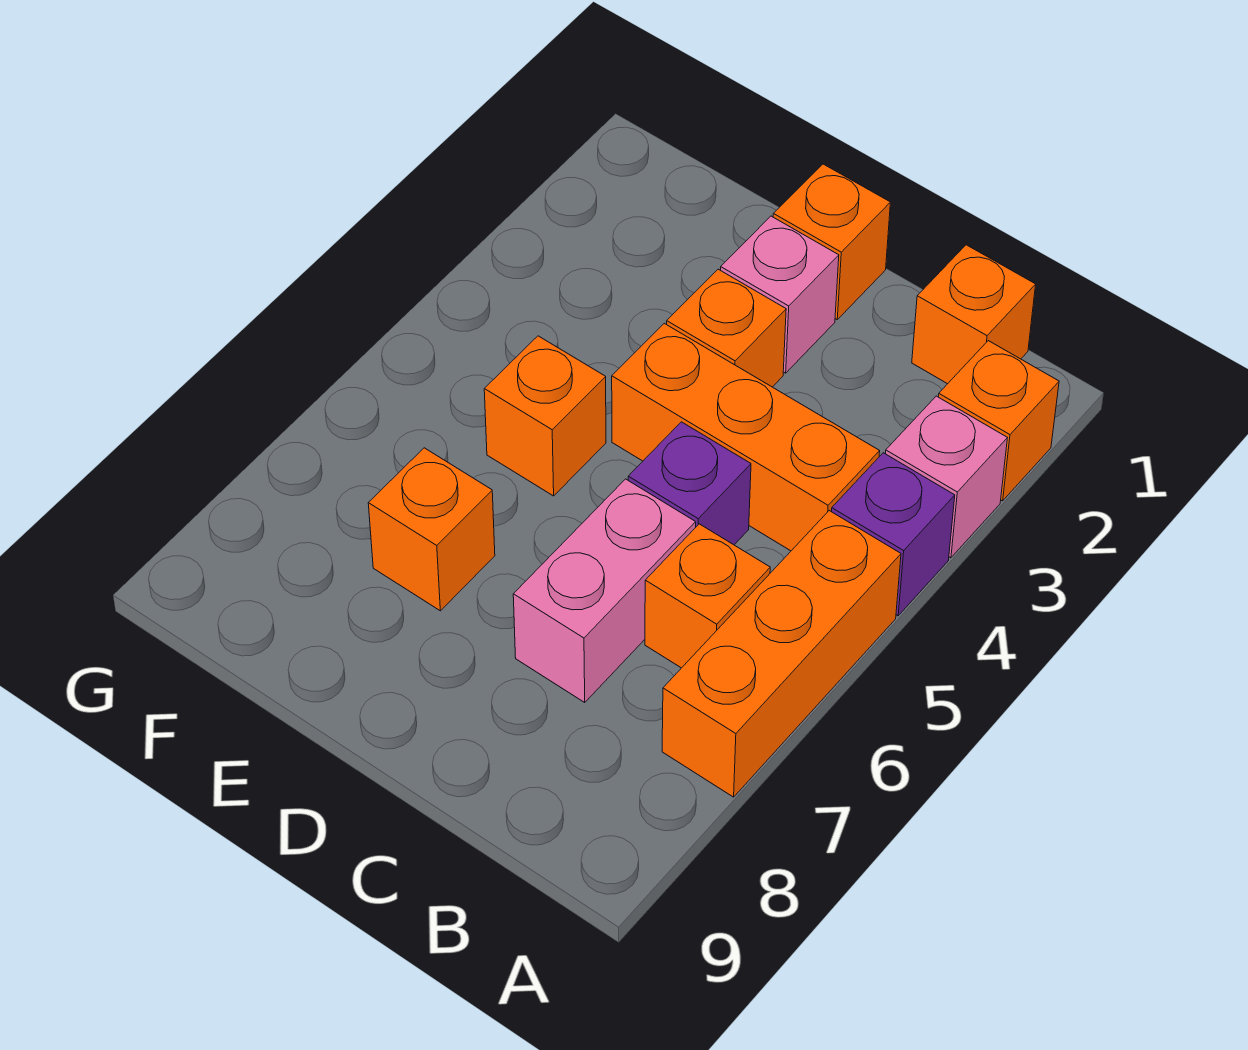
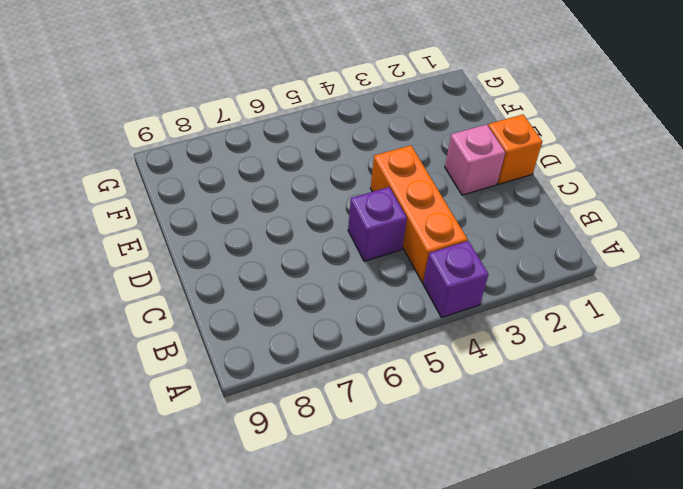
none -> orange 1x1 brick [938,341,1059,501]
none -> pink 1x1 brick [886,396,1007,558]
none -> orange 1x3 brick [662,511,901,797]

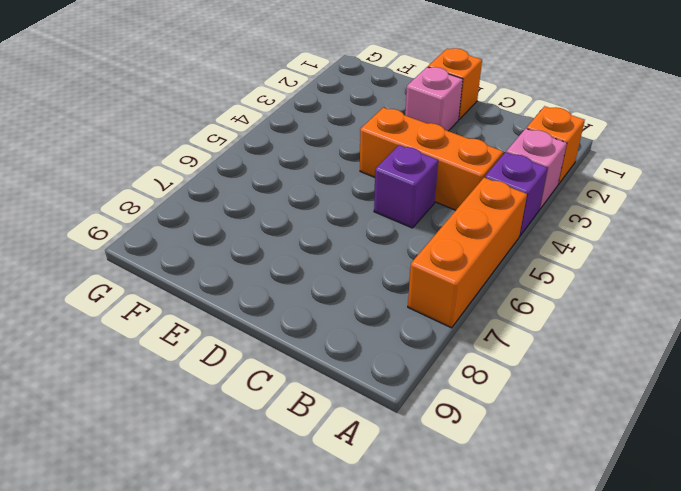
none -> orange 1x1 brick [912,245,1036,384]
none -> orange 1x1 brick [645,524,770,668]
none -> pink 1x2 brick [513,479,696,702]

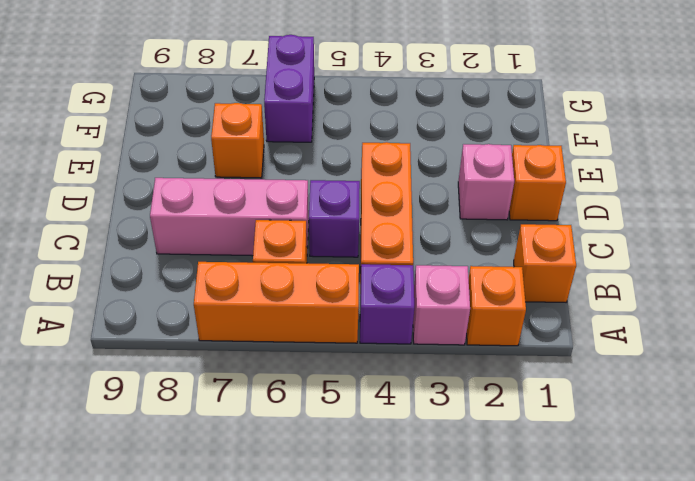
pink 1x3 brick [150,178,309,256] -> pink 1x2 brick [513,479,696,702]
purple 1x2 brick [264,35,314,142] -> none
none -> orange 1x1 brick [667,269,786,387]
none -> orange 1x1 brick [484,336,606,496]

